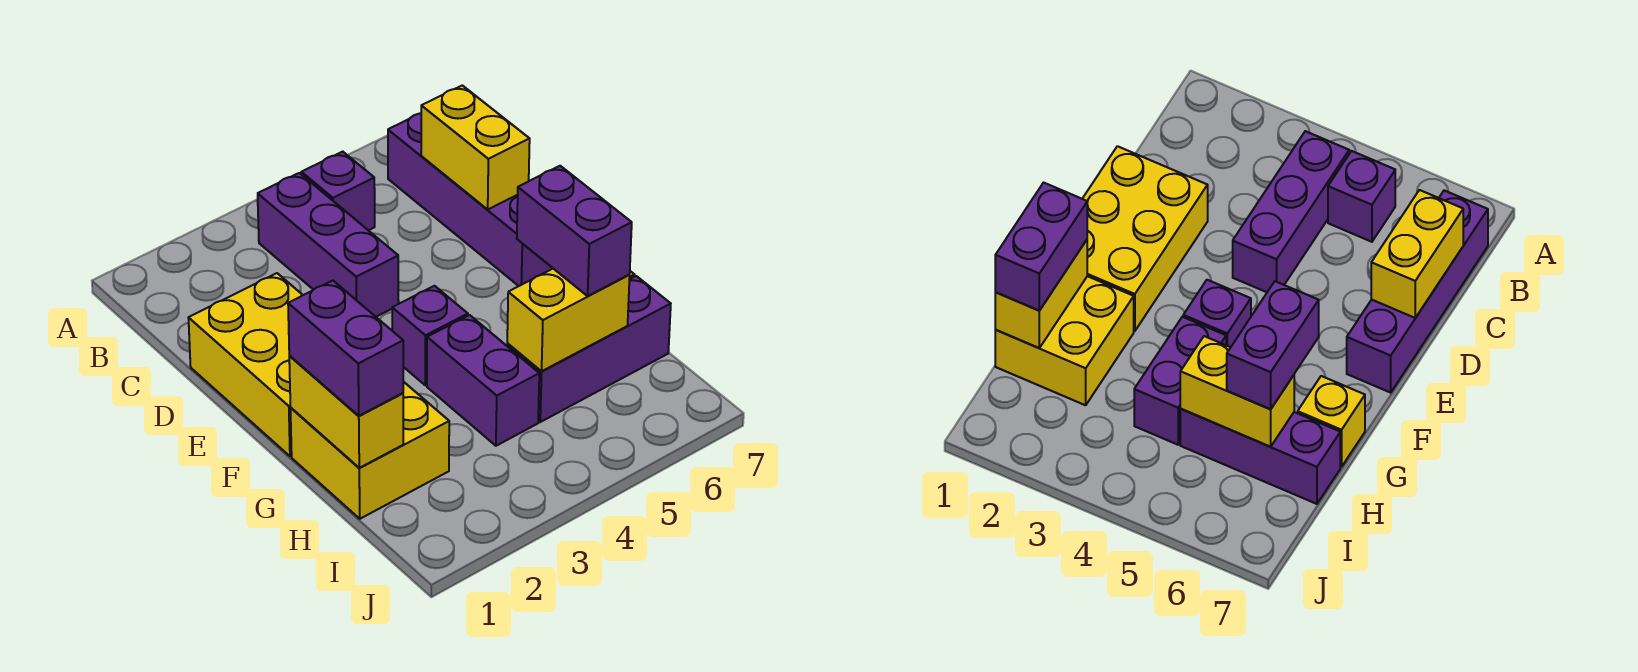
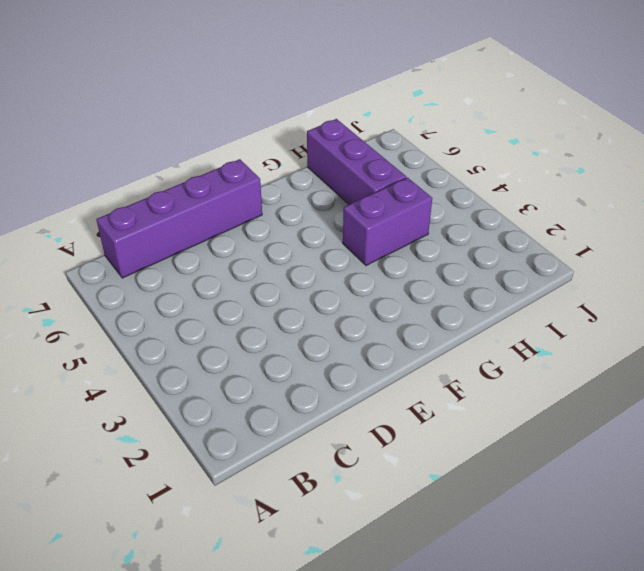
none -> purple 1x3 brick [258,173,399,317]
none -> purple 1x1 brick [301,152,375,230]
none -> yellow 2x3 brick [189,273,303,456]

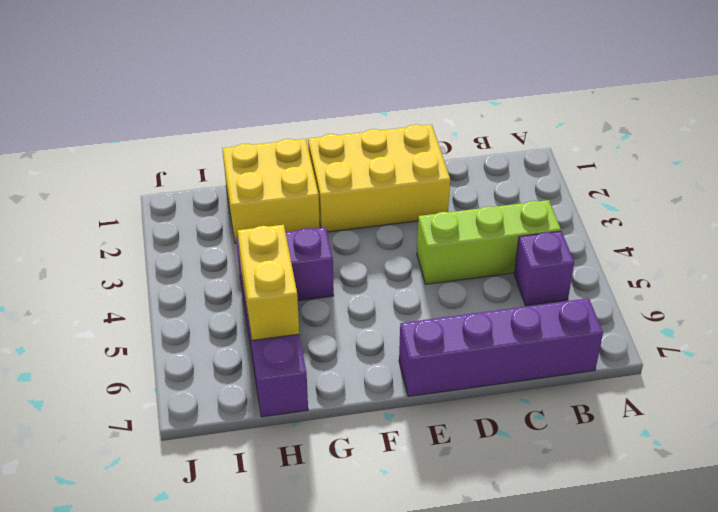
lime 1x3 brick [417,200,561,284] -> purple 1x3 brick [258,173,399,317]
none -> purple 1x1 brick [392,286,468,385]
none -> yellow 1x1 brick [1298,376,1365,467]
none -> yellow 1x2 brick [421,85,530,209]

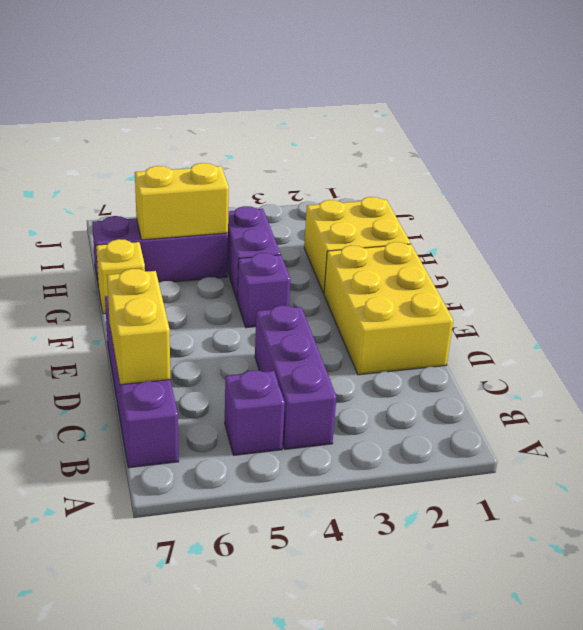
none -> yellow 1x2 brick [289,356,403,468]
none -> purple 1x2 brick [288,281,403,416]
none -> purple 1x2 brick [517,166,632,296]

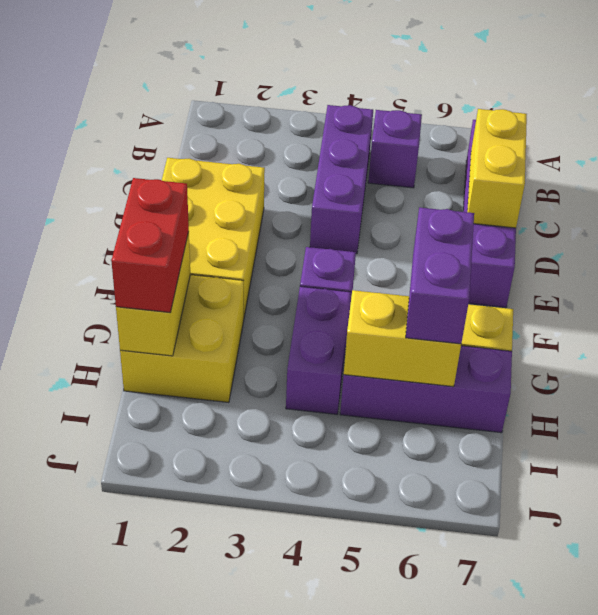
red 1x2 brick [111,178,189,313] -> purple 1x2 brick [288,281,403,416]

